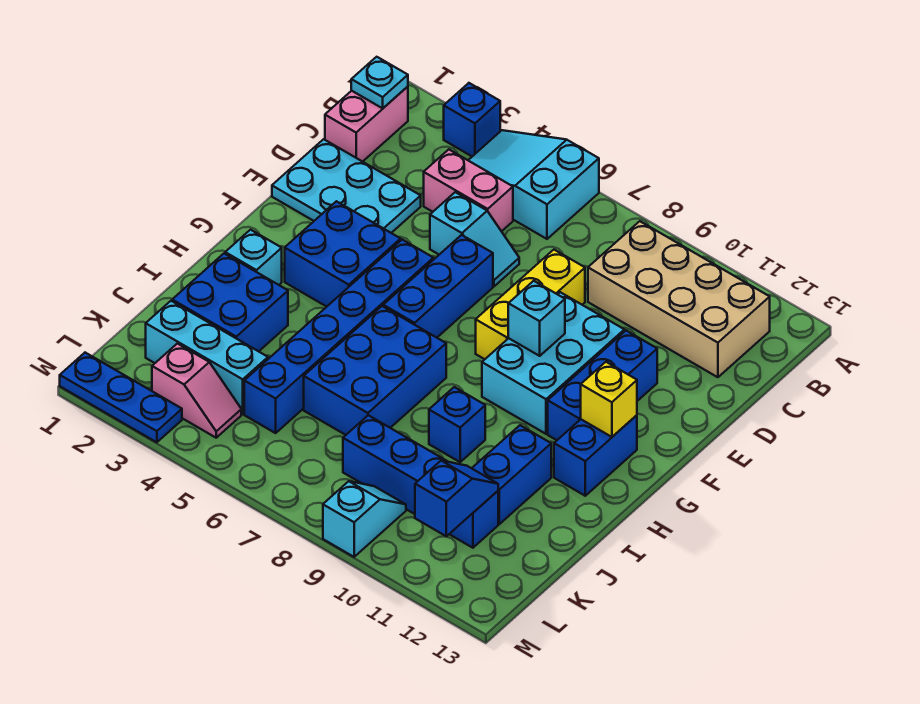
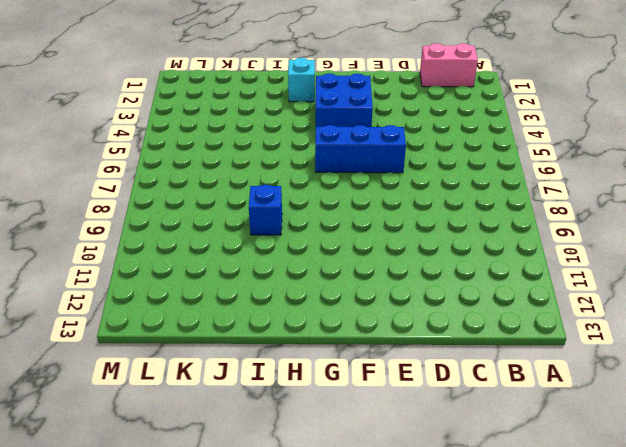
none -> blue 1x1 brick [444,83,500,156]
none -> cyan 2x3 slope [468,130,599,239]
none -> tan 2x4 brick [588,221,770,377]

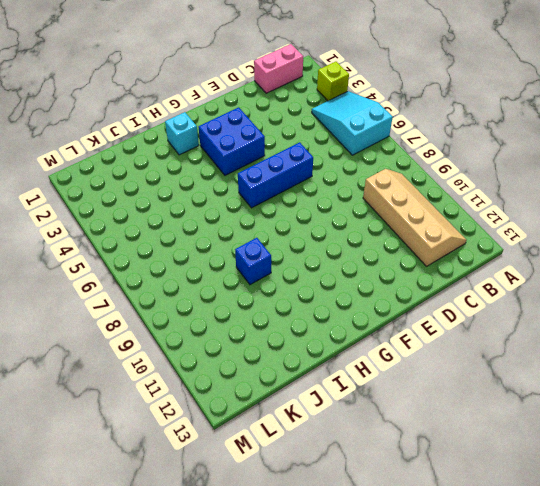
lime 1x1 brick [317,62,349,101] -> blue 1x1 brick [444,83,500,156]
tan 2x4 slope [363,169,467,266] -> tan 2x4 brick [588,221,770,377]
none -> pink 1x2 brick [424,149,513,231]
none -> cyan 2x3 plate [272,139,421,233]
none -> cyan 1x2 slope [430,192,519,286]

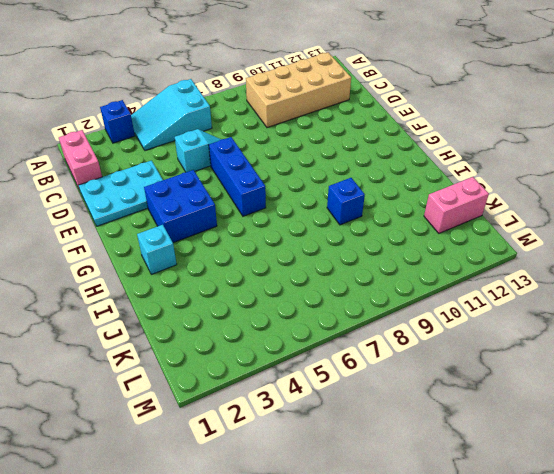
pink 1x2 brick [424,177,489,233] -> pink 1x2 brick moved to [424,149,513,231]
none -> yellow 1x3 brick [476,250,585,359]
none -> cyan 2x3 brick [482,292,624,434]
none -> blue 1x3 brick [548,331,657,440]

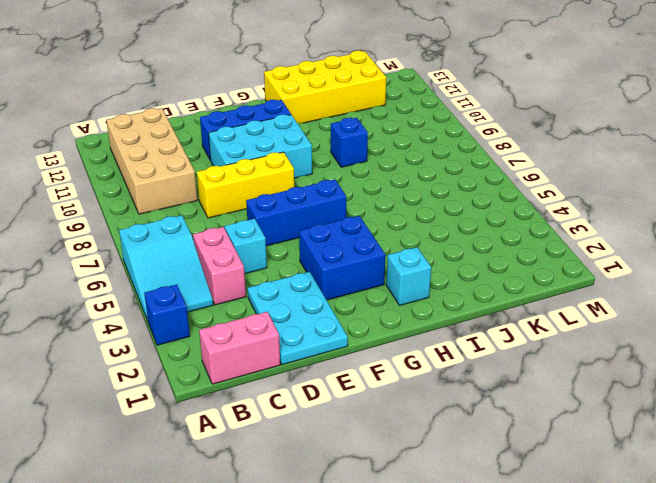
yellow 2x4 brick [264,51,386,123] -> blue 1x2 brick [554,415,637,496]
none -> blue 1x6 brick [244,240,433,433]
none -> blue 2x3 brick [304,306,446,435]
none -> blue 2x2 brick [172,254,288,351]

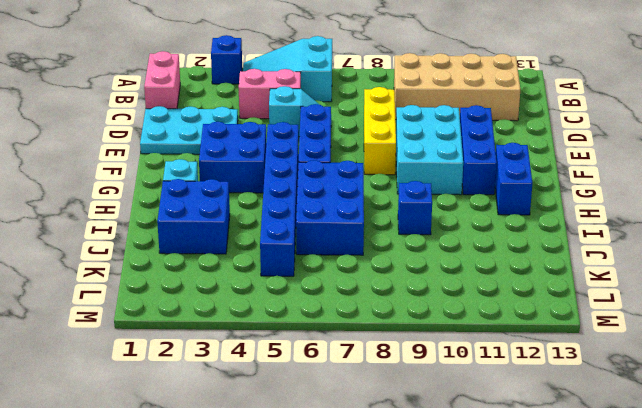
none -> blue 1x2 brick [472,425,551,524]
none -> cyan 1x3 brick [146,301,268,414]
none -> blue 1x4 brick [343,415,498,548]

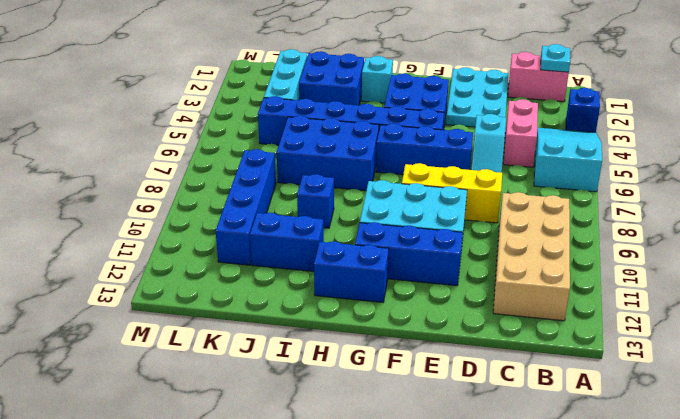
none -> pink 1x2 slope [152,343,241,438]
none -> cyan 1x2 slope [323,481,406,557]
none -> blue 1x3 plate [60,353,182,442]

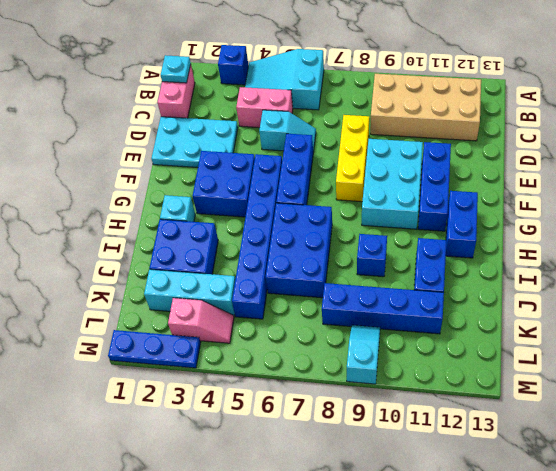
none -> cyan 1x1 brick [508,281,565,356]
none -> yellow 1x1 brick [581,362,637,437]
none -> blue 1x2 slope [415,461,498,537]

